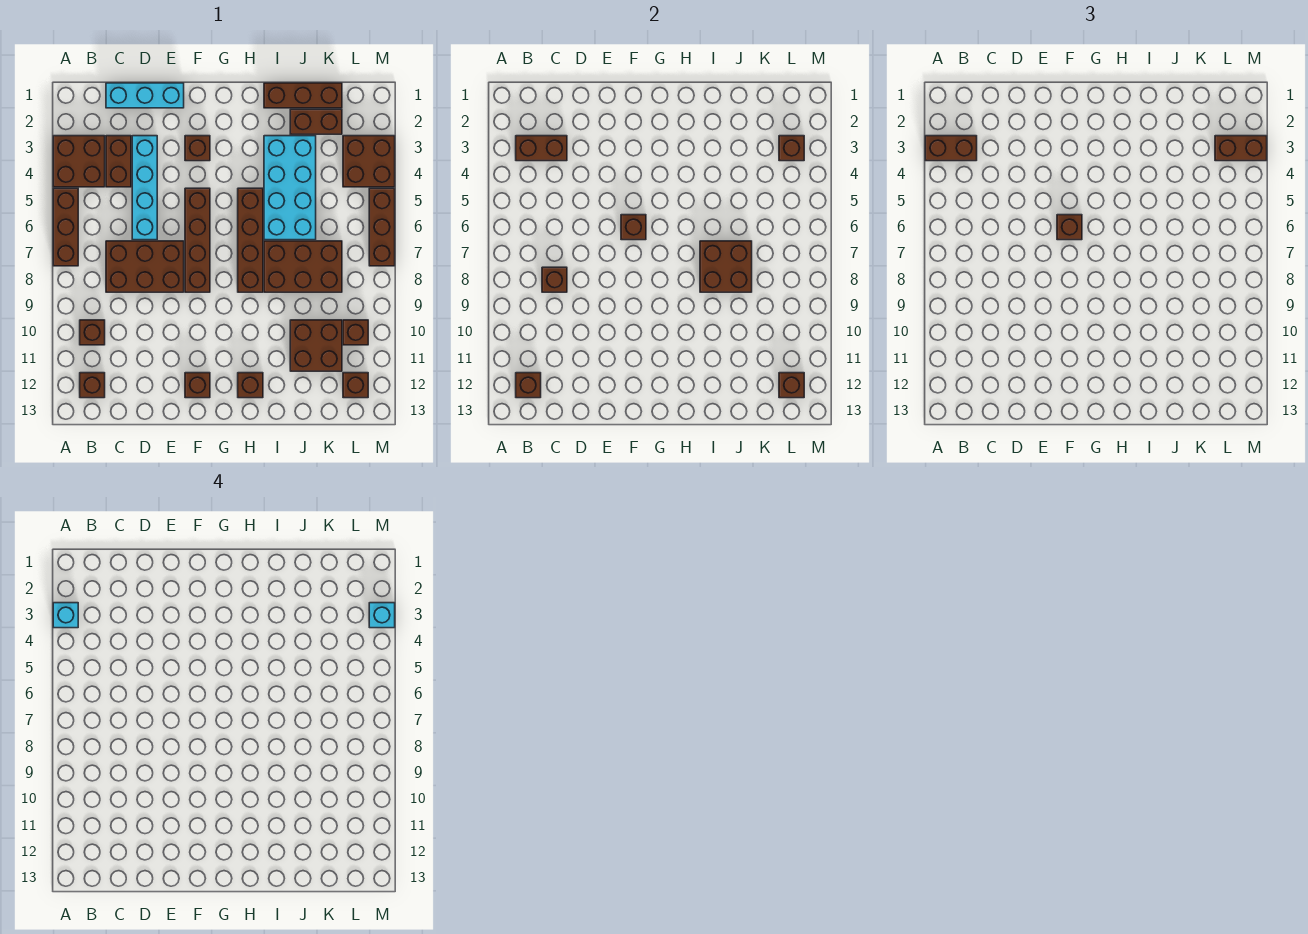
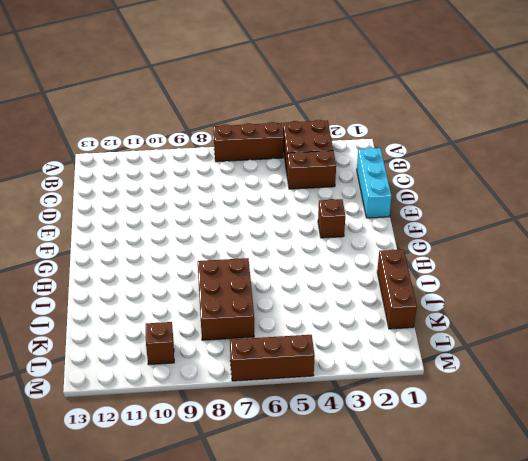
none -> brown 1x1 brick [80,320,105,345]
none -> brown 1x1 brick [80,373,105,398]
none -> brown 2x3 brick [106,241,184,292]
none -> cyan 1x4 brick [132,136,157,240]

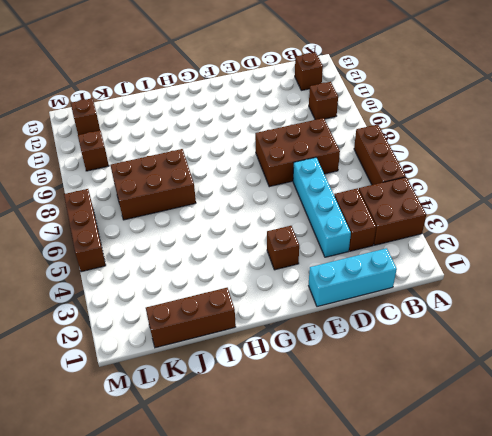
none -> brown 1x4 brick [185,188,210,292]
none -> brown 1x1 brick [185,373,210,398]
none -> brown 1x4 brick [238,188,263,292]
none -> brown 1x1 brick [238,373,263,398]

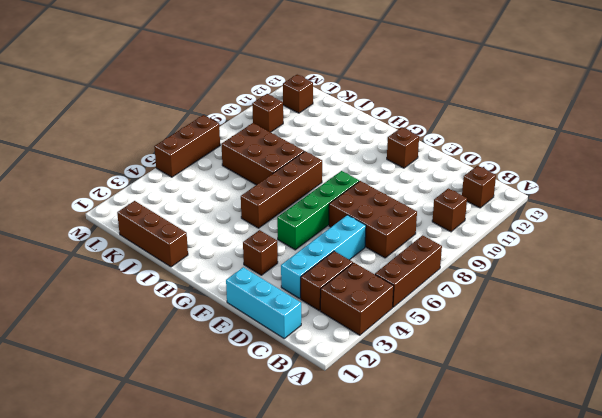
green 1x4 brick [277,171,359,250] -> brown 1x4 brick [185,188,210,292]
none -> brown 1x1 brick [238,373,263,398]
none -> cyan 2x4 brick [264,136,316,240]
none -> brown 1x2 brick [290,109,342,134]
none -> brown 2x2 brick [290,320,342,371]

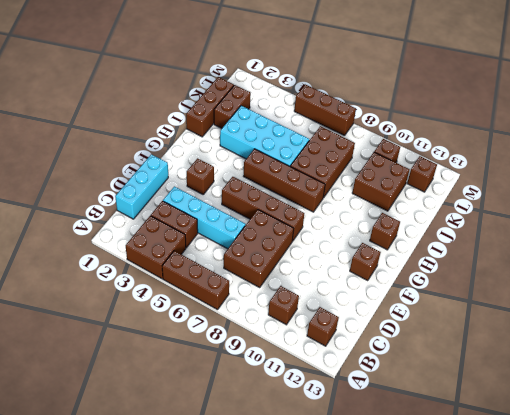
none -> brown 2x2 brick [343,136,395,187]
none -> brown 1x2 brick [516,136,567,161]
none -> brown 1x1 brick [516,373,541,398]
none -> brown 1x1 brick [542,267,567,292]

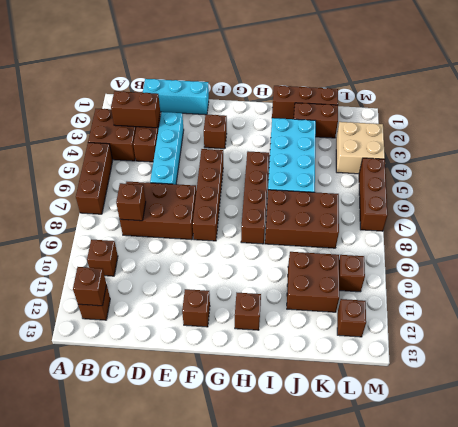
tan 2x2 brick [336,122,385,174] -> brown 2x2 brick [343,136,395,187]
none -> brown 1x1 brick [621,215,646,240]
none -> brown 2x2 brick [700,241,752,292]
none -> brown 1x1 brick [779,136,804,161]
none -> brown 1x1 brick [779,373,804,398]

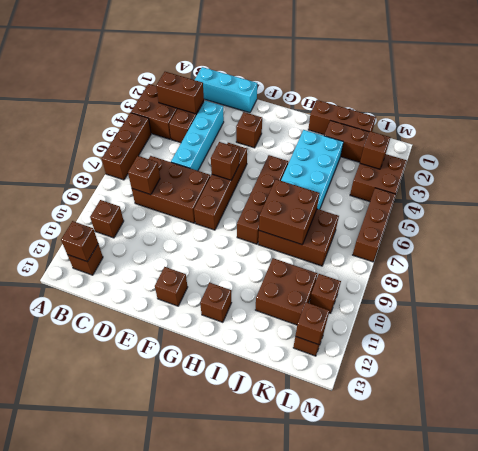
none -> brown 1x2 brick [925,136,977,161]
none -> brown 1x1 brick [1057,215,1082,240]
none -> brown 1x2 brick [1215,136,1267,161]
none -> cyan 1x1 brick [53,603,78,628]

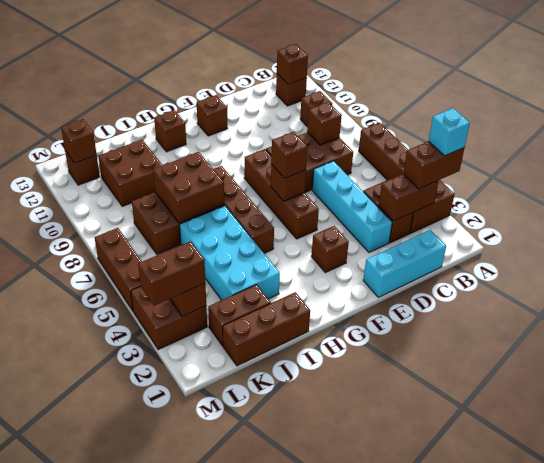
none -> brown 1x1 brick [343,320,368,345]
none -> cyan 1x1 brick [369,603,395,628]

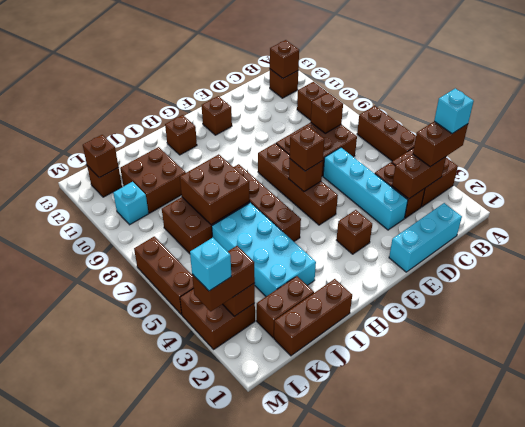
cyan 1x1 brick [113,182,149,225] -> brown 1x1 brick [343,320,368,345]

